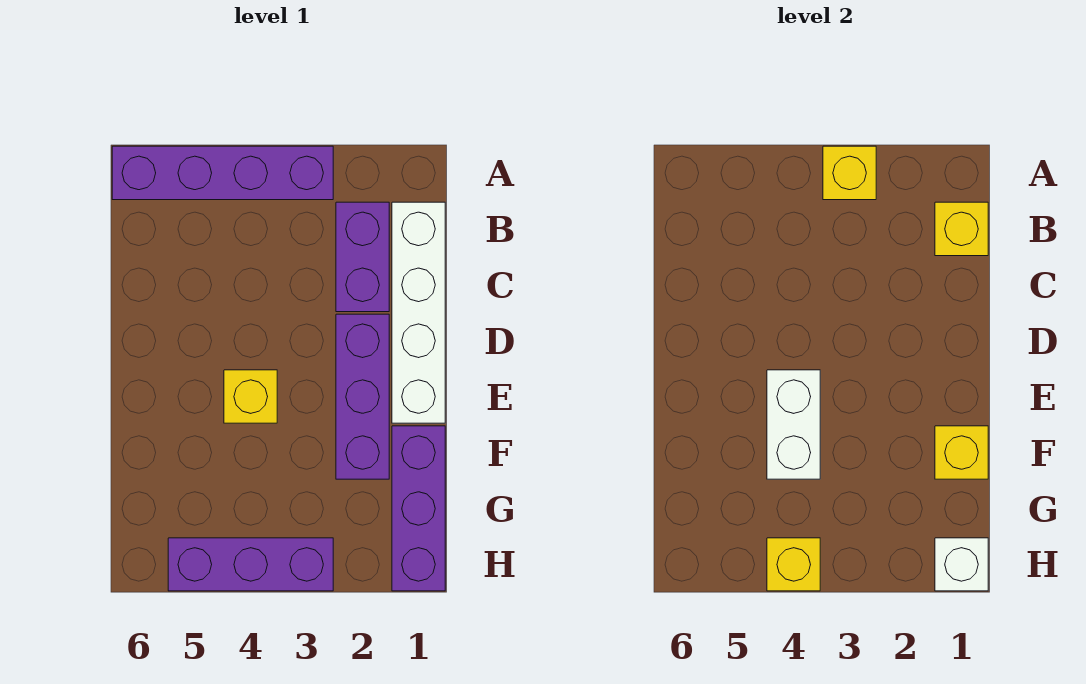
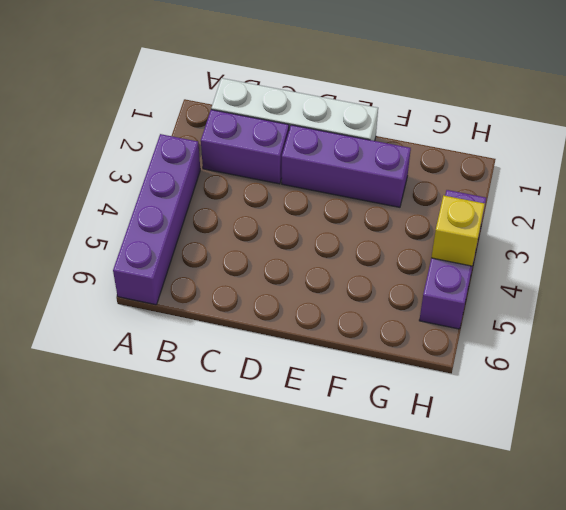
none -> yellow 1x1 brick [224,370,277,423]
none -> purple 1x3 brick [392,426,445,591]
none -> yellow 1x1 brick [823,146,876,200]

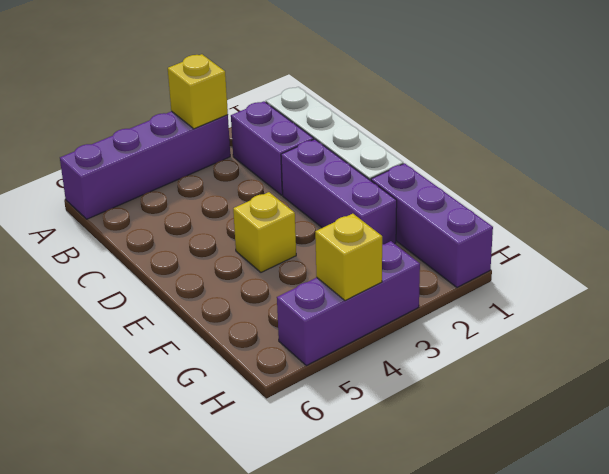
none -> yellow 1x1 brick [935,202,988,256]
none -> white 1x2 brick [767,370,820,479]
none -> yellow 1x1 brick [935,426,988,479]

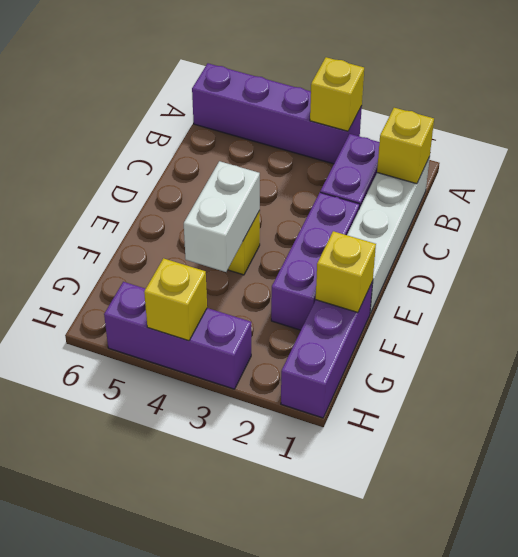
none -> white 1x1 brick [935,538,988,591]

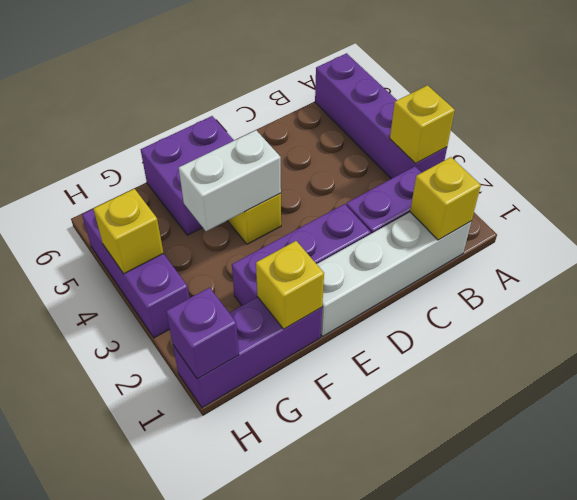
purple 2x2 brick [141,116,234,235] -> none
purple 1x1 brick [166,288,239,379] -> white 1x1 brick [935,538,988,591]

